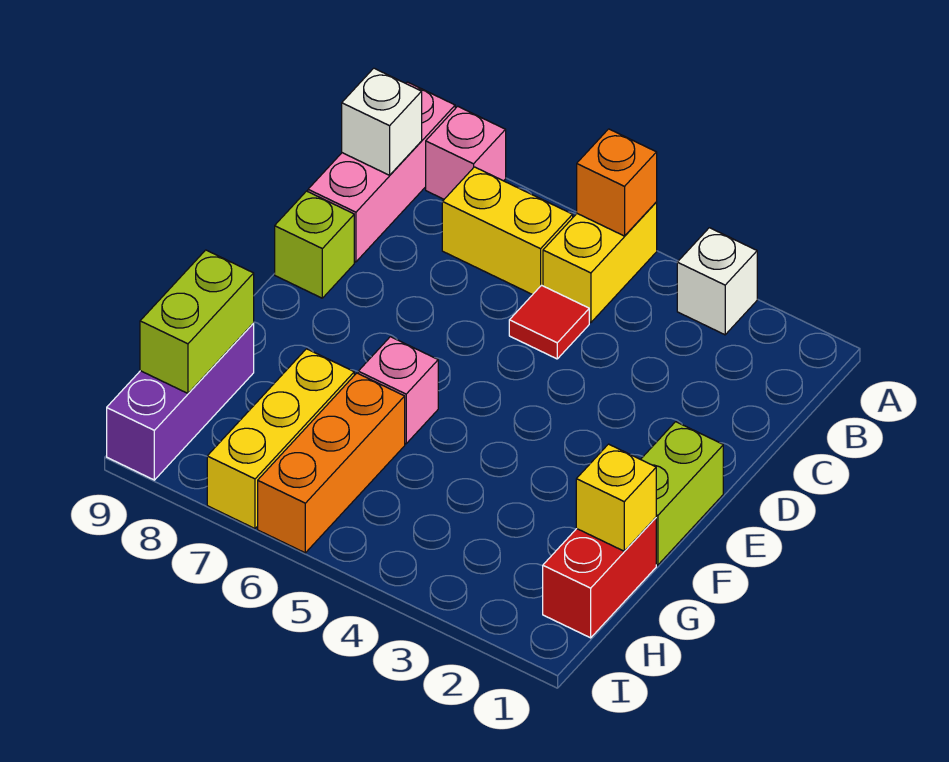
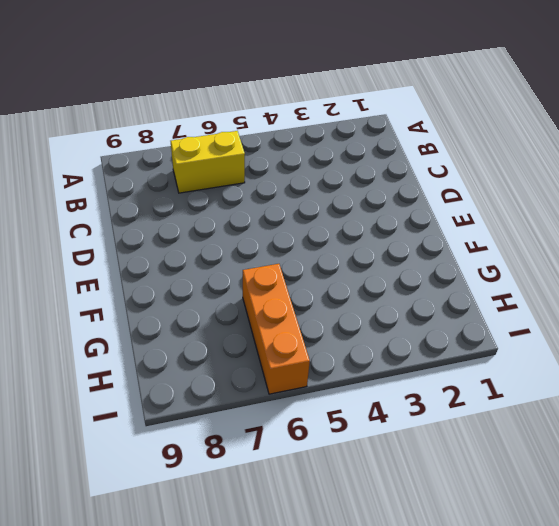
none -> white 1x1 brick [677,228,757,335]
none -> yellow 1x2 brick [543,202,657,323]
none -> pink 1x1 brick [426,106,506,199]

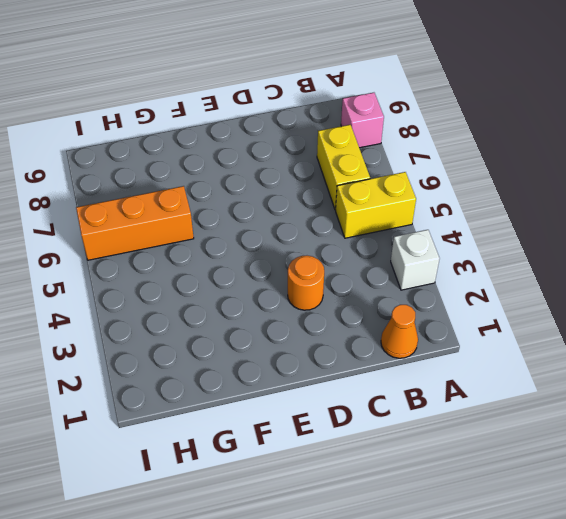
orange 1x1 cone [381,305,418,358] -> none
orange 1x1 round brick [288,256,324,310] -> none
none -> pink 1x3 brick [308,82,455,262]
none -> red 1x1 tile [509,285,589,359]
none -> lime 1x1 brick [275,191,354,298]

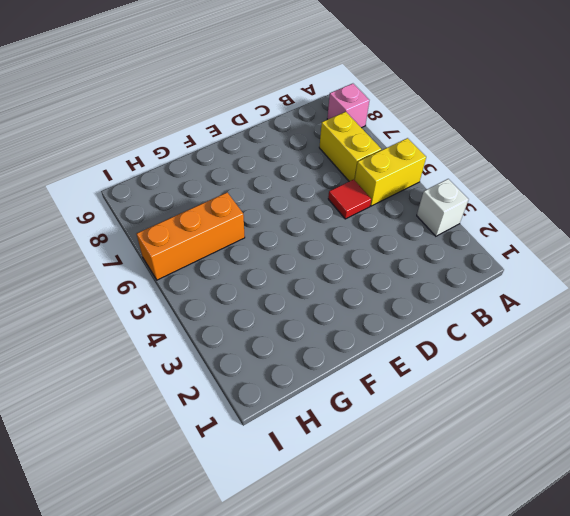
none -> pink 1x3 brick [308,82,455,262]
none -> lime 1x1 brick [275,191,354,298]
none -> lime 1x2 brick [641,422,723,565]

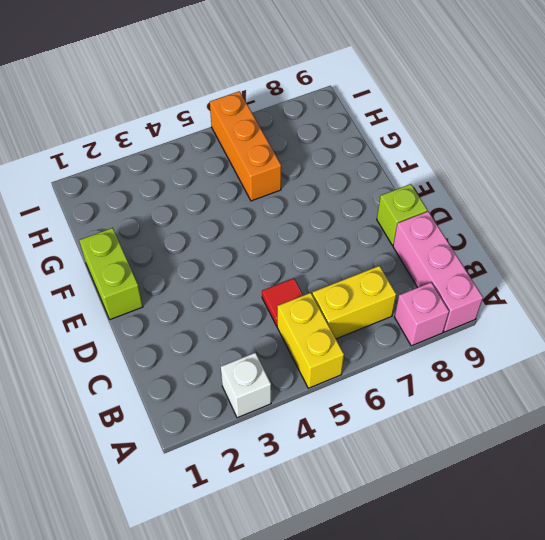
none -> pink 1x1 brick [358,337,438,444]
none -> red 1x2 brick [543,518,656,638]
none -> yellow 1x3 brick [207,349,354,528]

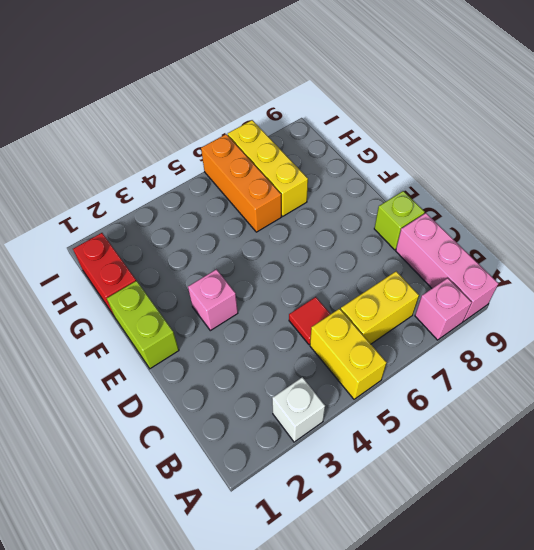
pink 1x1 brick [188,269,238,331] -> pink 1x1 brick moved to [358,337,438,444]
none -> purple 1x3 brick [107,323,254,480]
none -> orange 1x1 brick [577,129,657,236]
none -> white 1x1 brick [342,68,422,175]

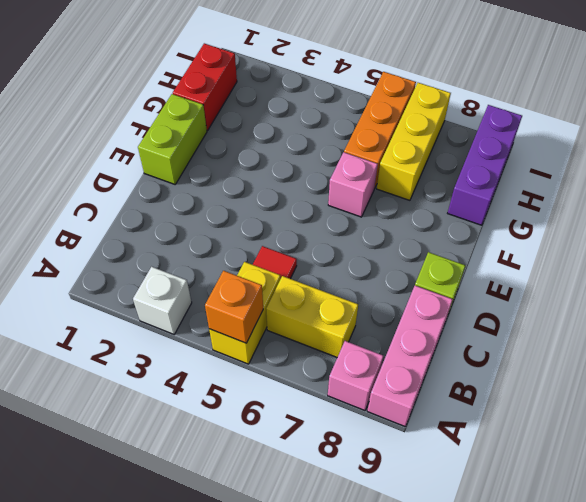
none -> white 1x1 brick [342,68,422,175]
none -> yellow 1x1 brick [576,444,656,551]
none -> lime 1x2 brick [140,250,254,393]

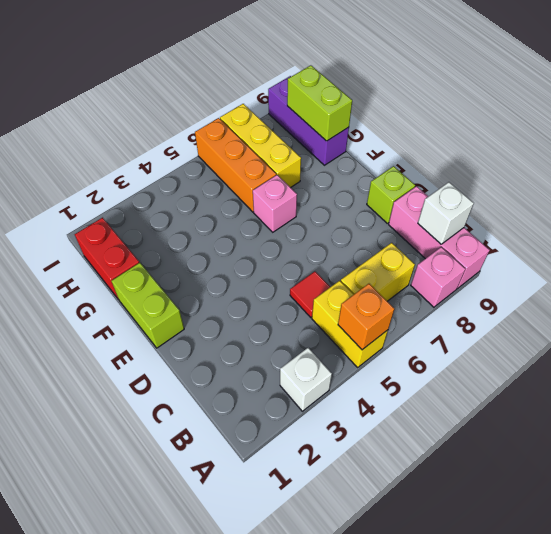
none -> yellow 1x1 brick [576,444,656,551]

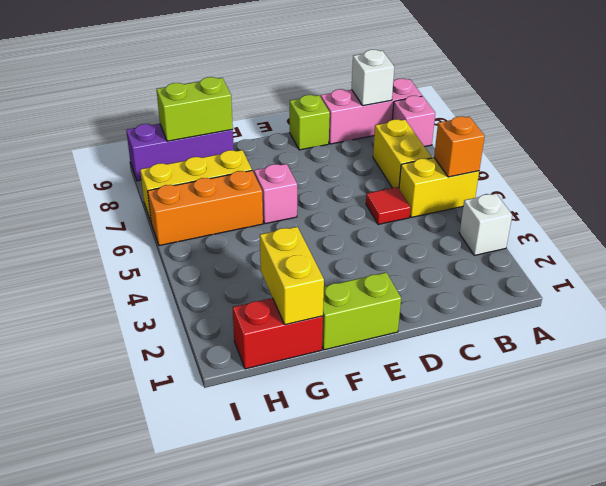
yellow 1x2 brick [260,227,324,325] -> yellow 1x1 brick [576,444,656,551]

